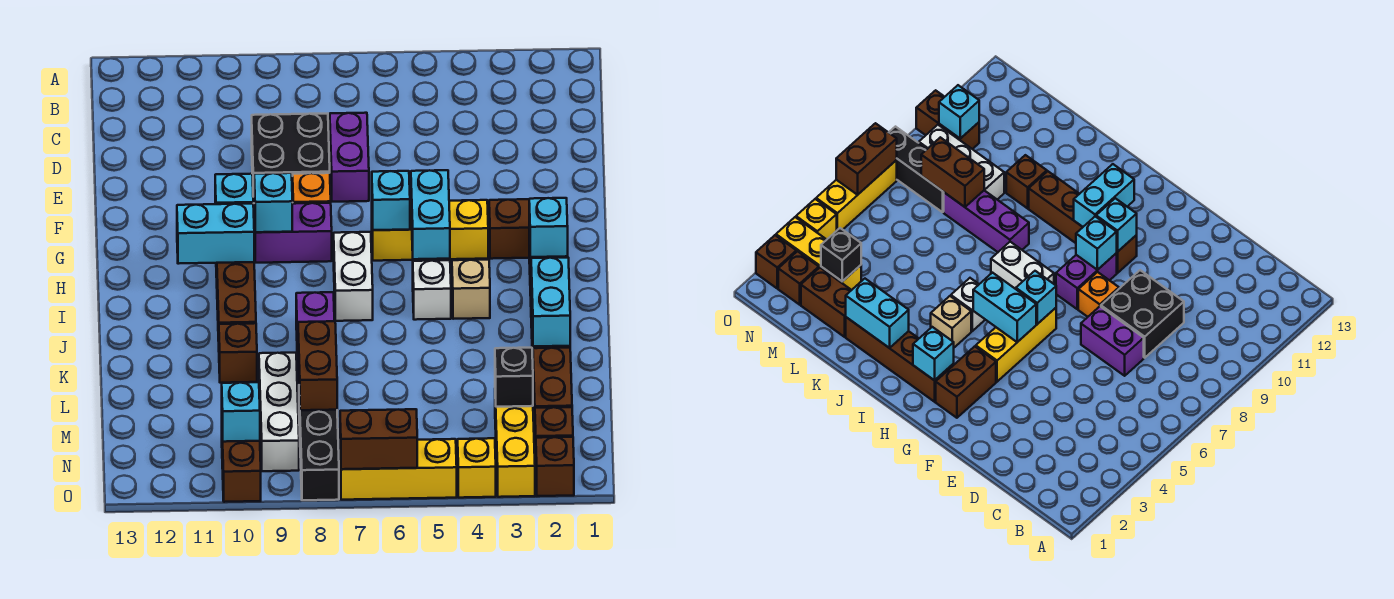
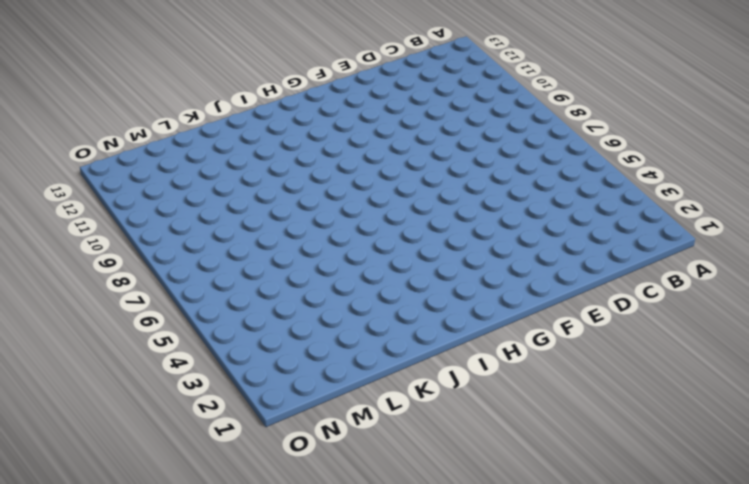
none -> purple 1x2 brick [330,113,369,202]
none -> black 2x2 brick [252,114,330,203]
none -> orange 1x1 brick [292,173,331,204]
none -> brown 1x2 brick [489,199,529,259]

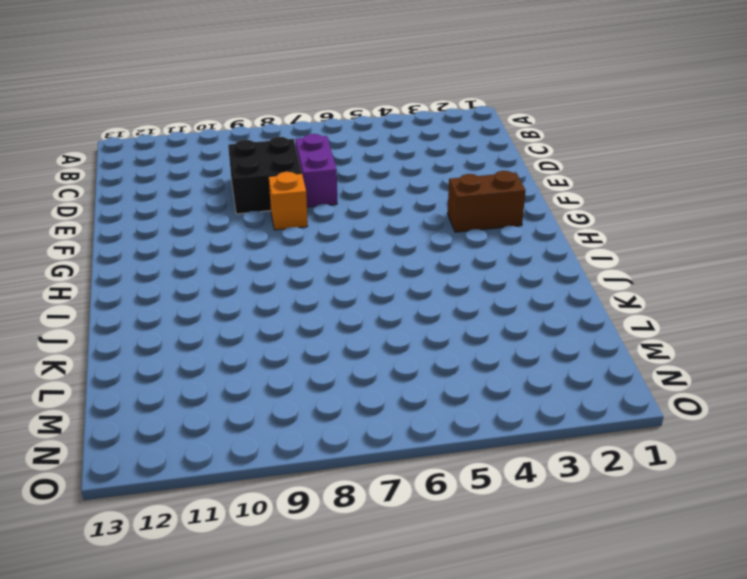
none -> yellow 1x3 brick [372,200,488,261]
none -> purple 1x2 brick [254,203,332,263]
none -> brown 1x4 brick [216,262,256,341]
none -> brown 1x4 brick [846,317,954,402]

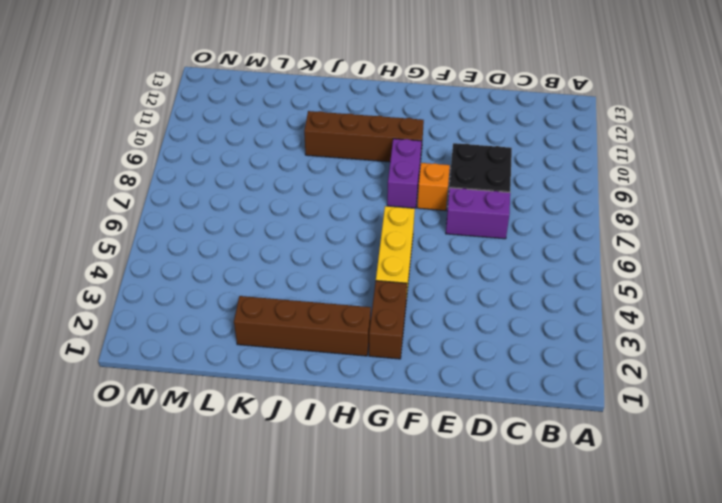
none -> white 1x2 brick [334,232,373,321]
none -> tan 1x1 brick [452,260,490,319]
none -> white 1x1 brick [413,260,451,320]
none -> purple 1x3 brick [296,292,334,394]

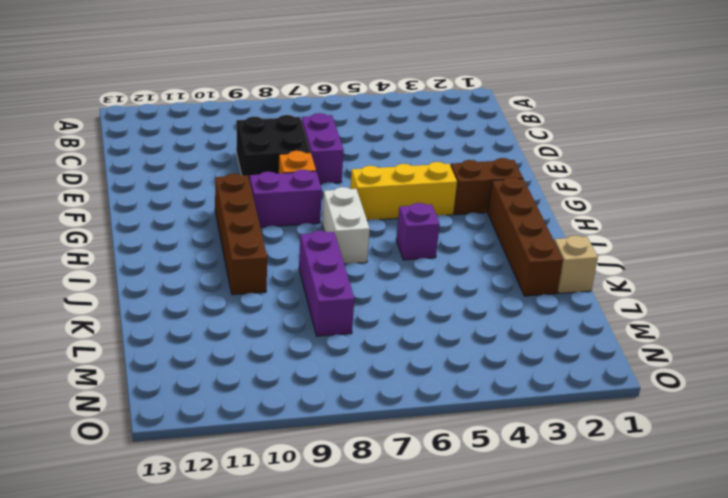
purple 1x1 brick [396,203,440,260] -> white 1x1 brick [413,260,451,320]
tan 1x1 brick [554,235,598,294] -> tan 1x1 brick moved to [452,260,490,319]
none -> brown 1x1 brick [219,323,257,383]
none -> brown 1x2 brick [533,348,572,424]
none -> white 1x3 brick [259,353,299,471]
none -> yellow 1x3 brick [495,399,535,497]

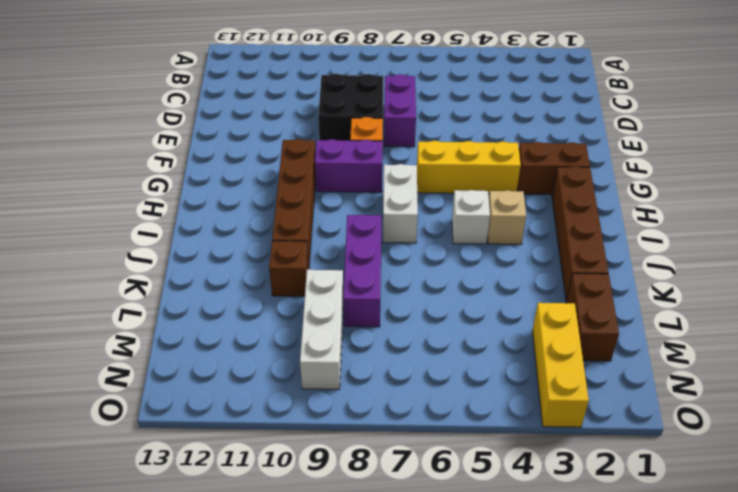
none -> black 1x3 brick [299,396,339,500]
none -> brown 1x1 brick [535,407,573,455]
none -> brown 1x2 brick [222,439,261,502]
none -> brown 1x1 brick [536,437,574,496]

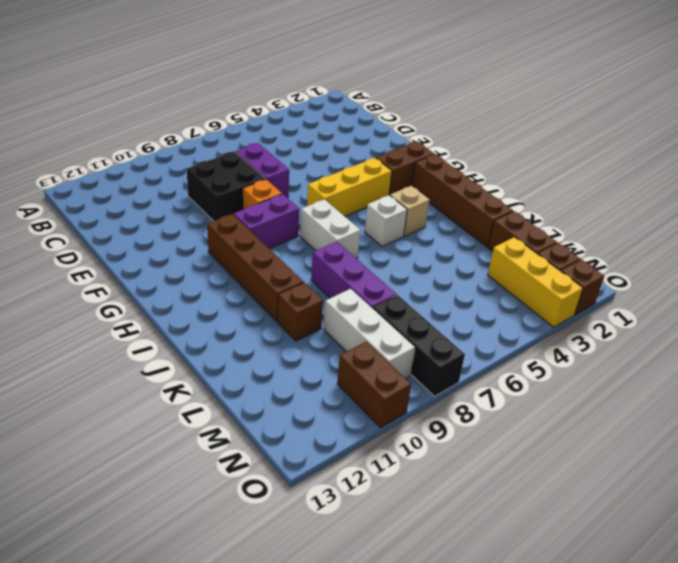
none -> yellow 1x1 brick [458,438,496,498]
none -> yellow 1x3 brick [340,439,457,500]
none -> cyan 1x2 brick [411,170,450,259]
none -> cyan 1x1 brick [372,171,410,230]

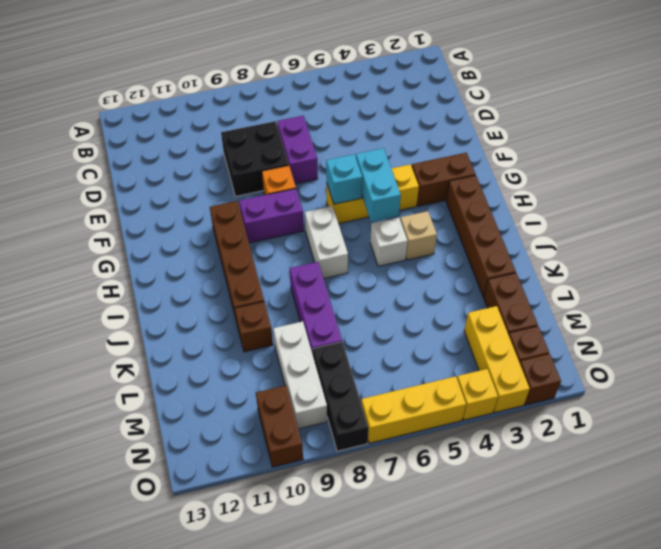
none -> cyan 1x1 brick [254,173,293,232]
none -> cyan 1x1 brick [215,174,253,204]
none -> cyan 1x1 brick [529,198,568,257]
none -> cyan 1x2 brick [177,204,254,264]

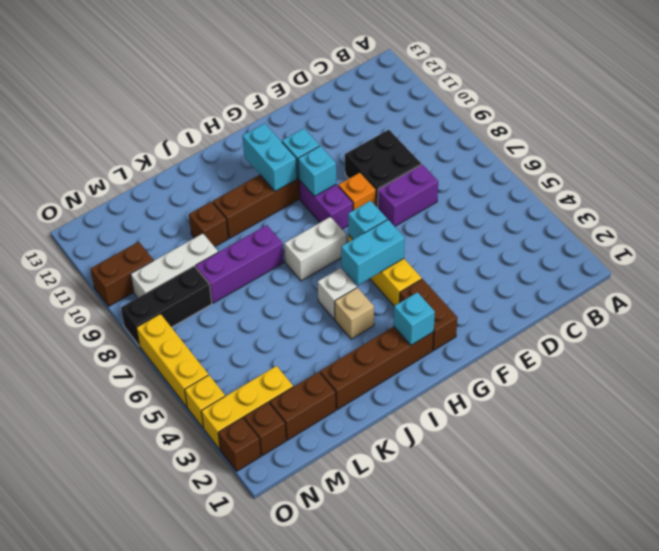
none -> cyan 1x2 brick [531,258,570,347]
none -> brown 1x2 brick [298,321,337,410]
none -> black 1x1 brick [495,348,533,407]
none -> cyan 1x1 brick [222,382,260,442]

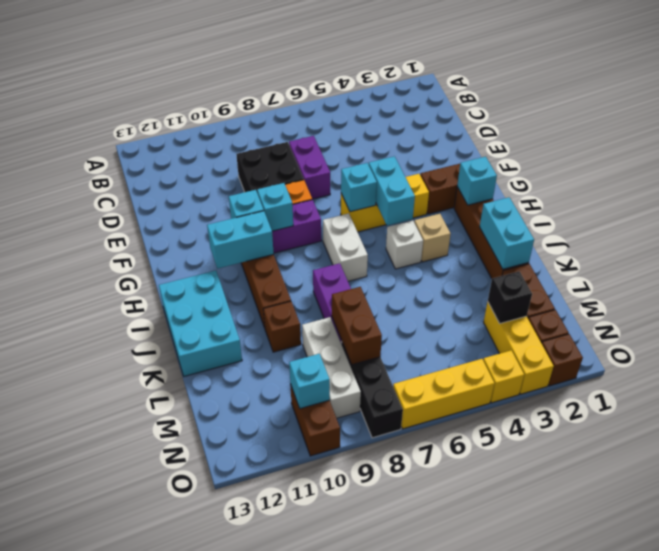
cyan 2x3 brick [159,271,242,376] -> none
none -> brown 1x2 brick [340,409,417,469]

